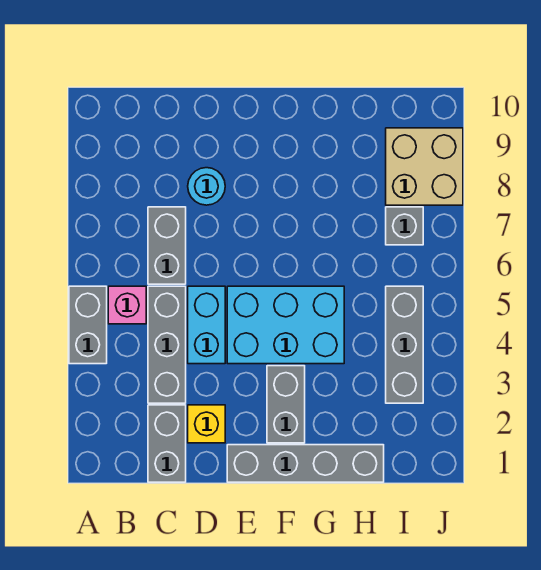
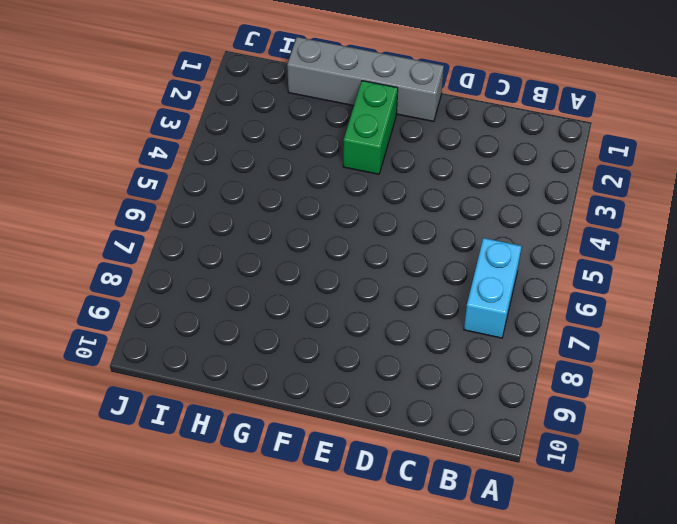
cyan 1x2 brick [464,238,522,338] -> cyan 1x2 brick moved to [188,286,225,364]
green 1x2 brick [343,81,398,174] -> grey 1x2 brick [267,366,305,443]
none -> grey 1x2 brick [69,286,107,364]
none -> pink 1x1 brick [108,286,146,324]
none -> grey 1x2 brick [148,405,186,482]

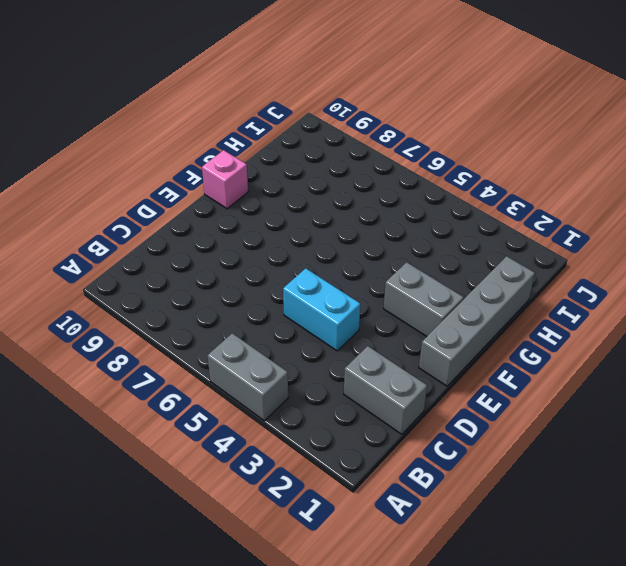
pink 1x1 brick [202,150,248,209] -> pink 1x1 brick moved to [108,286,146,324]
none -> grey 1x3 brick [148,286,186,403]
none -> grey 1x2 brick [148,207,186,284]
none -> yellow 1x1 brick [188,405,225,443]

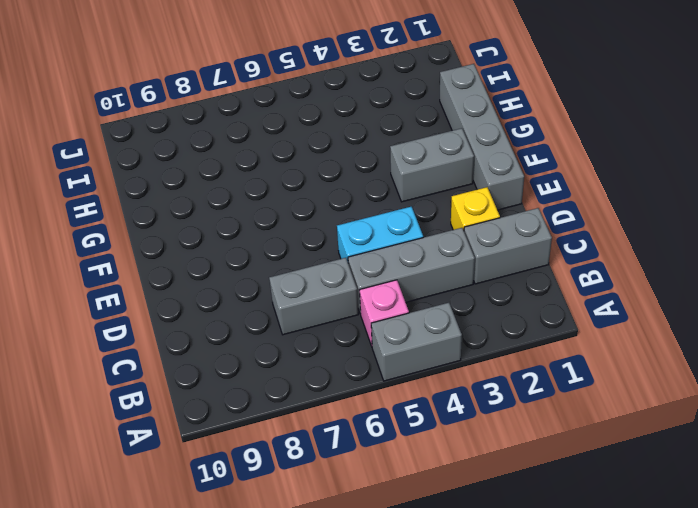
none -> cyan 1x1 round brick [188,168,225,205]
none -> cyan 2x3 brick [227,286,344,364]
none -> grey 1x3 brick [386,286,423,403]

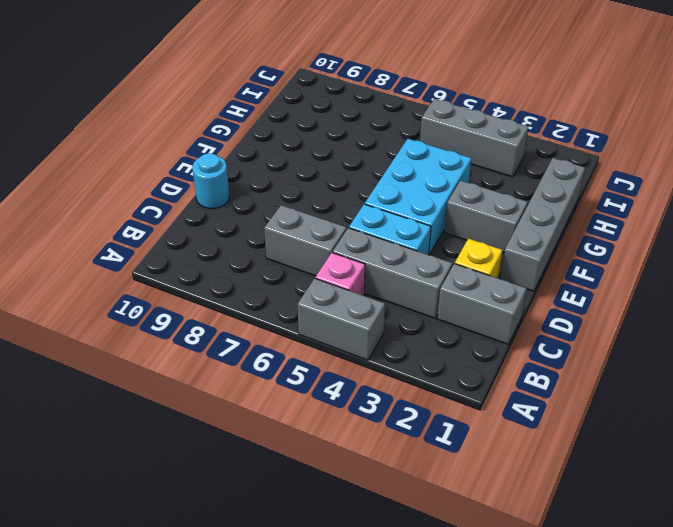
cyan 1x1 round brick [192,153,229,209] -> cyan 1x1 round brick moved to [188,168,225,205]
none -> grey 1x1 brick [386,207,423,245]
none -> tan 2x2 brick [386,128,463,205]

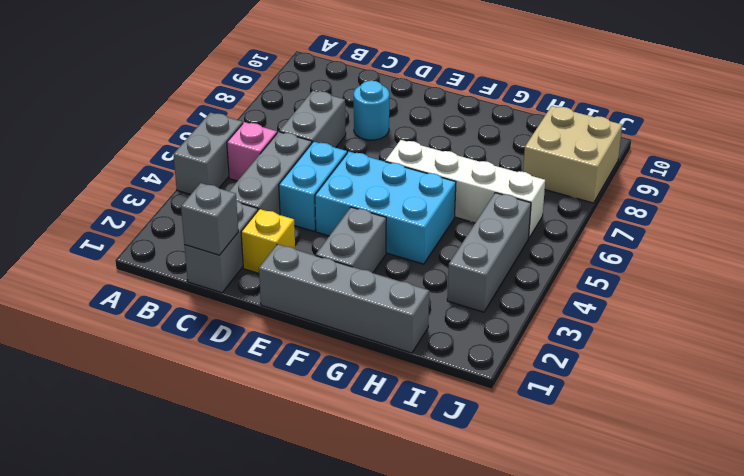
grey 1x1 brick [181,183,238,255] -> grey 1x1 brick moved to [386,207,423,245]
white 1x4 brick [385,140,545,238] -> none

